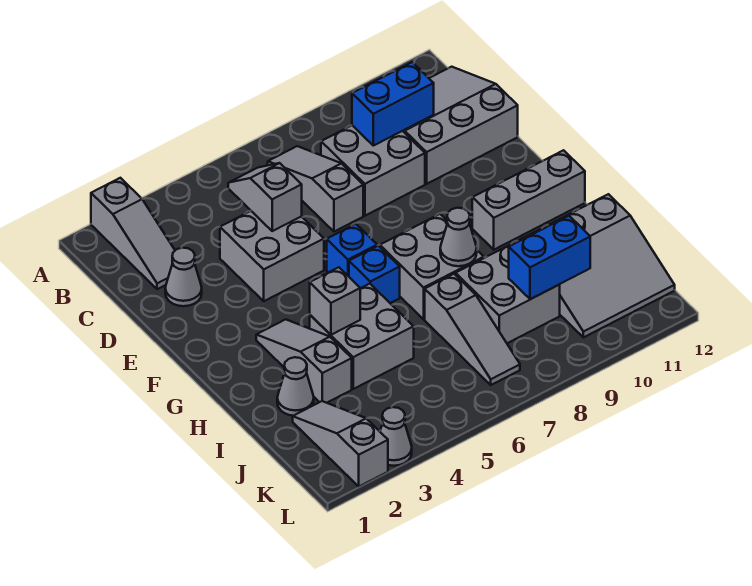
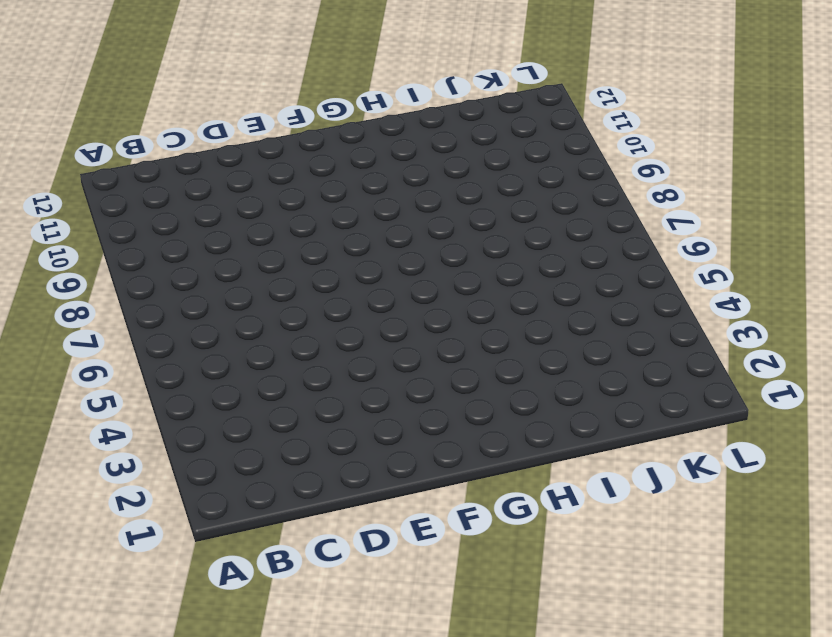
none -> grey 1x3 slope [91,178,175,289]
none -> grey 1x3 slope [268,146,363,232]
none -> grey 3x3 slope [403,67,518,184]

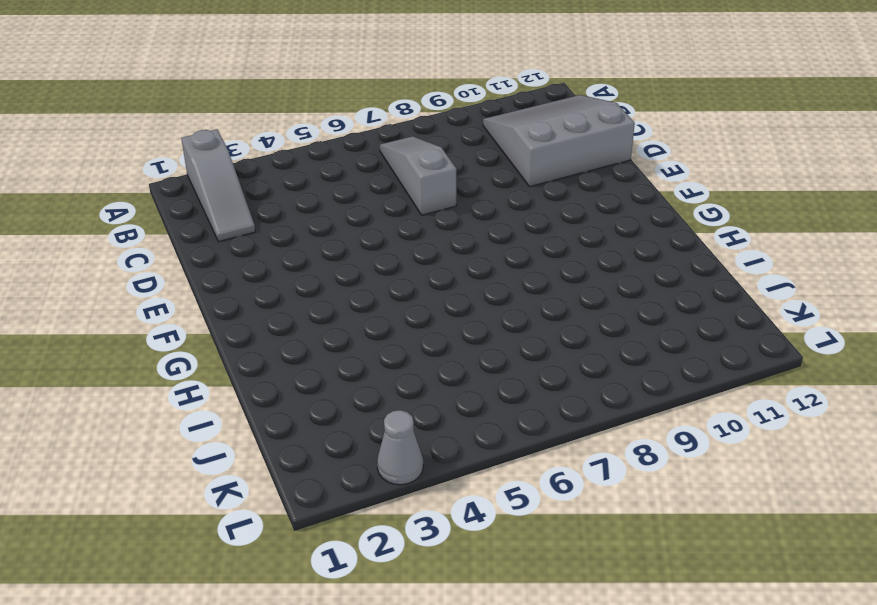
none -> grey 2x2 brick [321,125,425,216]
none -> grey 1x1 cone [165,248,202,306]
none -> grey 2x2 brick [220,211,324,301]

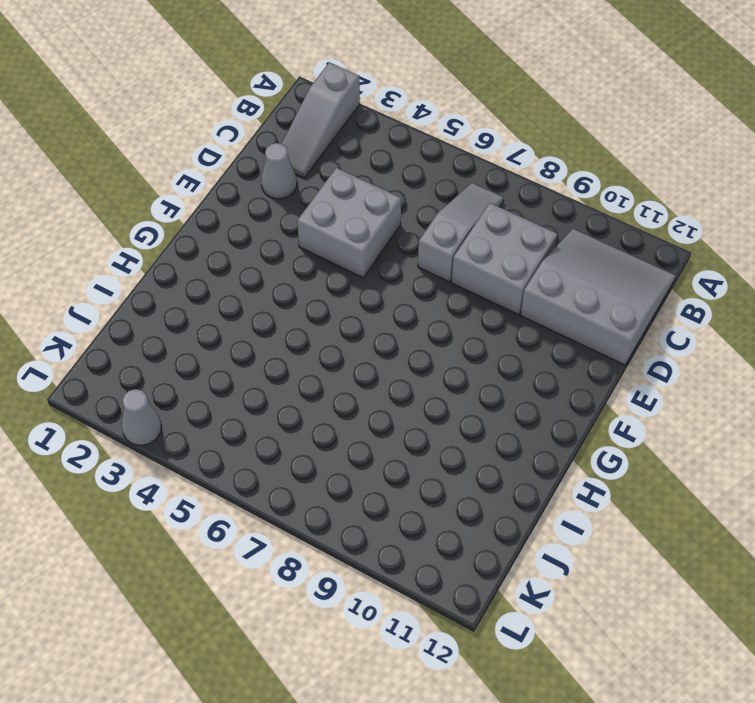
none -> blue 1x1 brick [327,224,377,276]
none -> grey 1x3 slope [256,319,352,403]
none -> blue 1x1 brick [349,246,400,303]

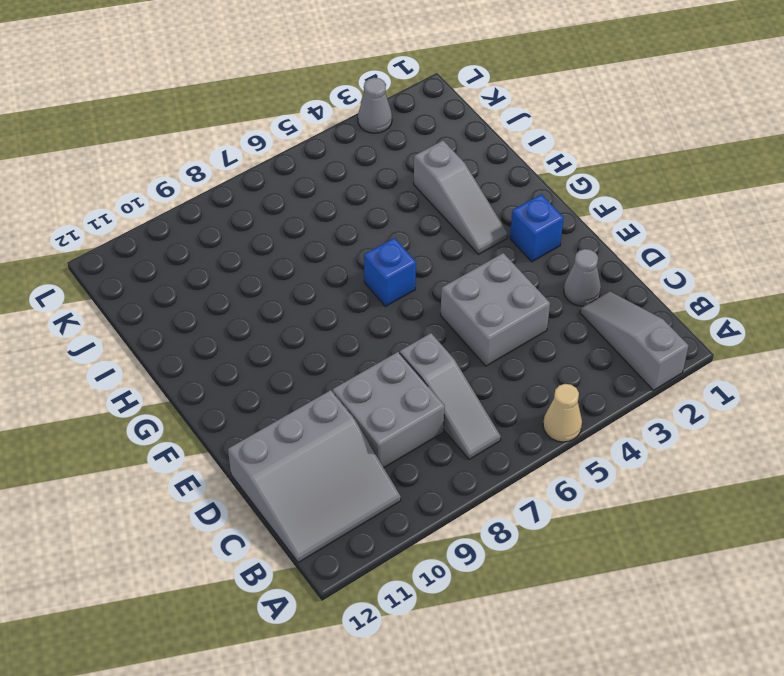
tan 1x1 cone [543,384,582,442] -> none
blue 1x1 brick [510,194,564,262] -> blue 1x1 brick moved to [327,224,377,276]
none -> grey 2x2 brick [380,214,484,319]
none -> grey 1x3 brick [472,150,585,250]
none -> grey 2x2 brick [310,284,414,389]

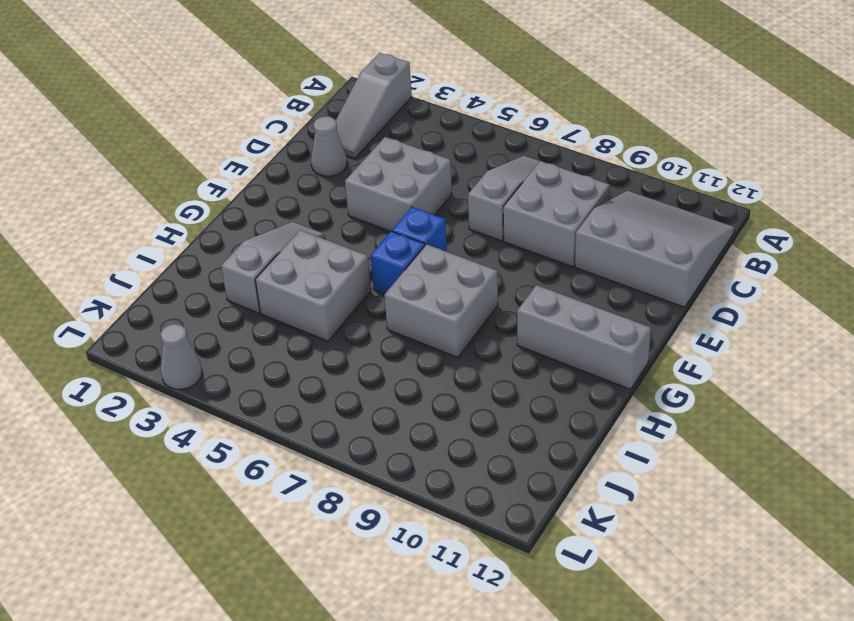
none -> grey 1x1 cone [277,357,314,416]
none -> grey 1x3 slope [425,274,520,385]
none -> grey 2x2 brick [456,242,560,343]

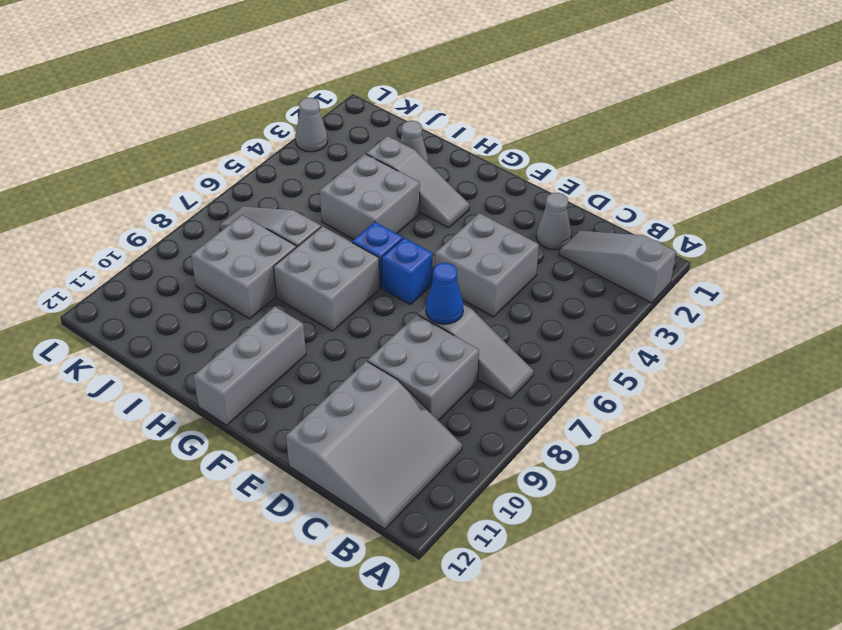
blue 1x1 cone [426,263,463,324] -> none
none -> grey 3x3 slope [517,194,675,337]
none -> grey 1x3 slope [293,401,388,486]
none -> grey 1x2 slope [228,163,302,231]

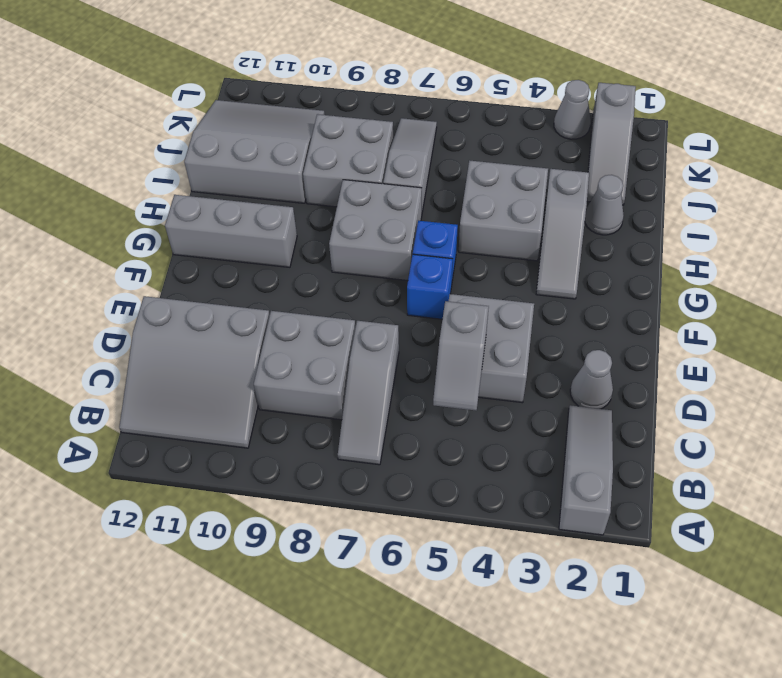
none -> blue 1x2 brick [352,62,434,146]
none -> grey 1x1 brick [310,267,360,335]
none -> grey 1x1 cone [440,208,477,266]

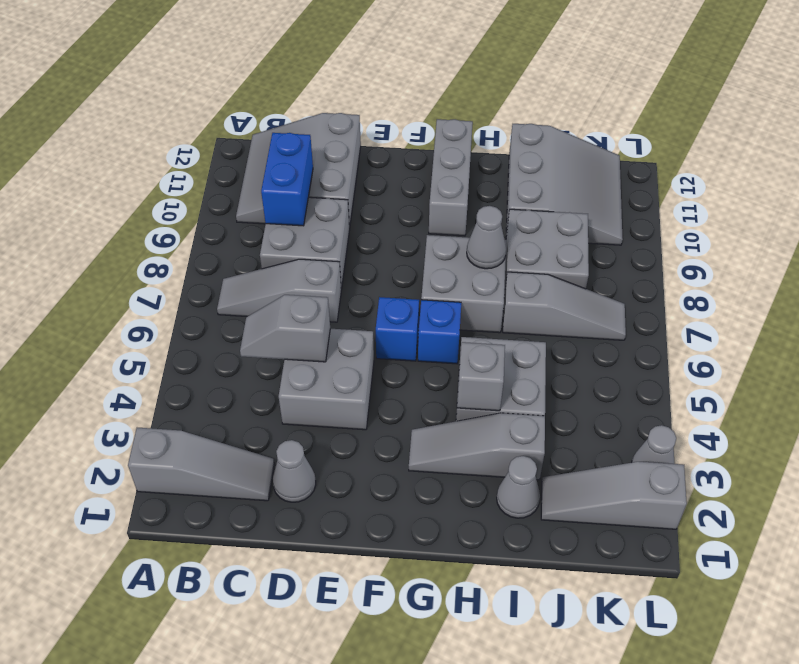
none -> blue 1x2 brick [509,216,590,299]

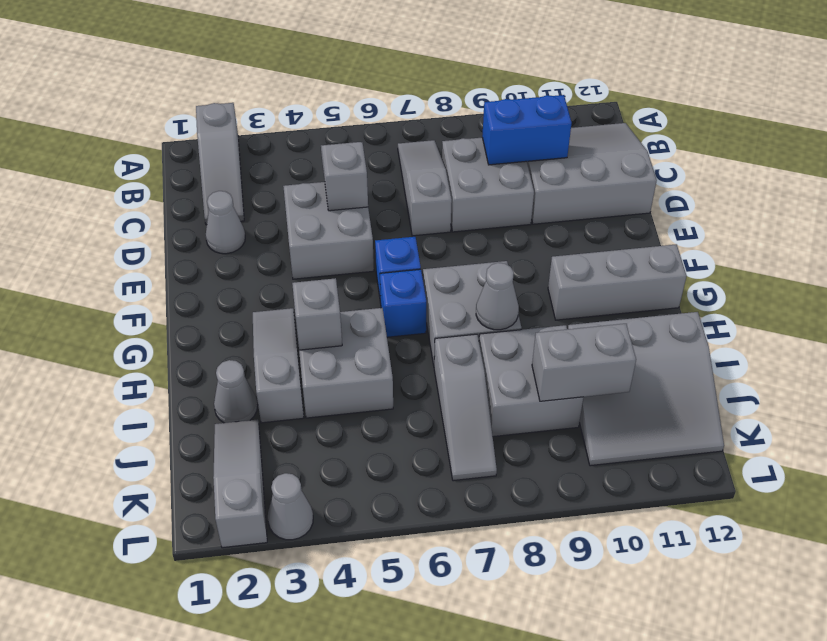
grey 1x2 brick [532,324,636,401] -> blue 1x2 brick [509,216,590,299]

